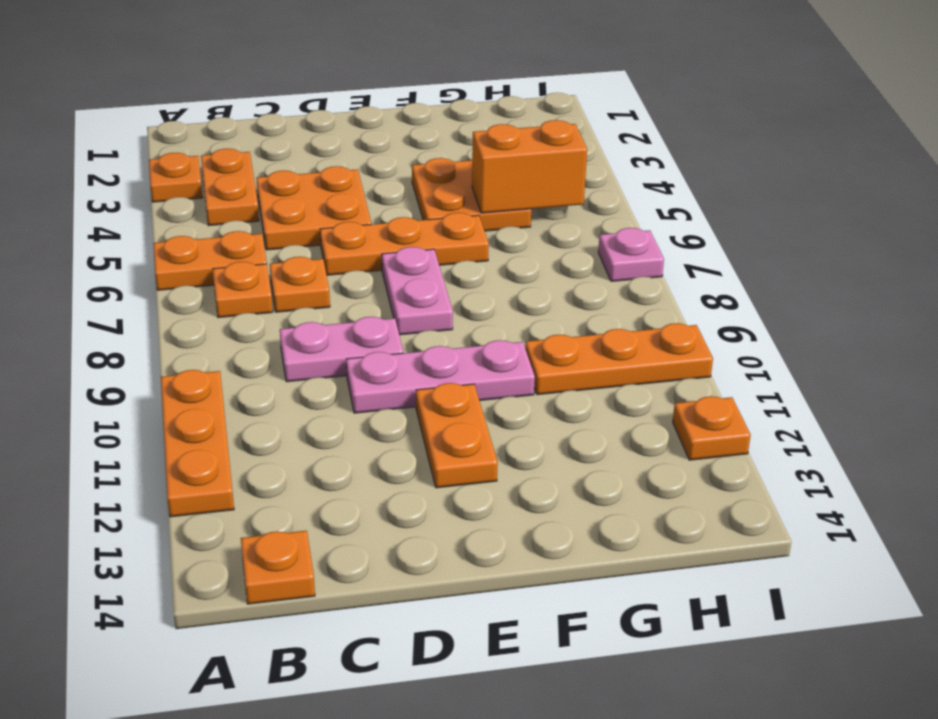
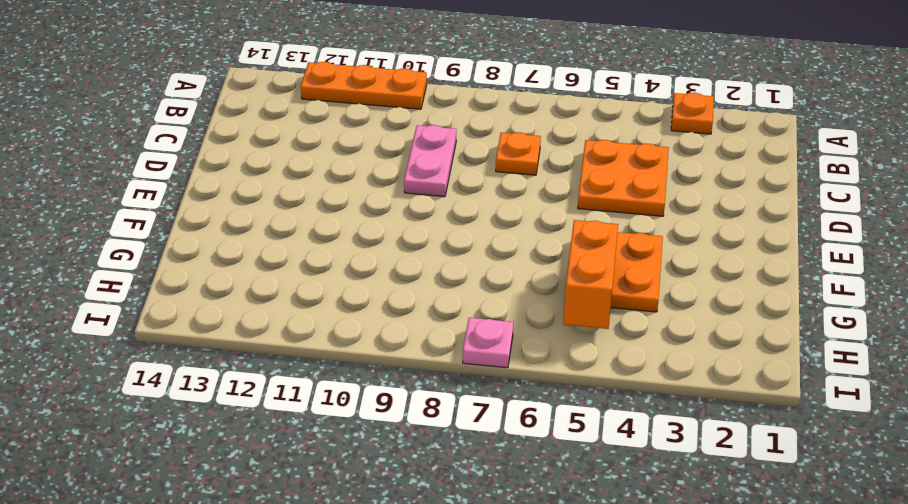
none -> orange 1x2 plate [153,231,267,290]
none -> orange 1x2 plate [201,149,259,226]
none -> orange 1x1 plate [213,262,273,318]

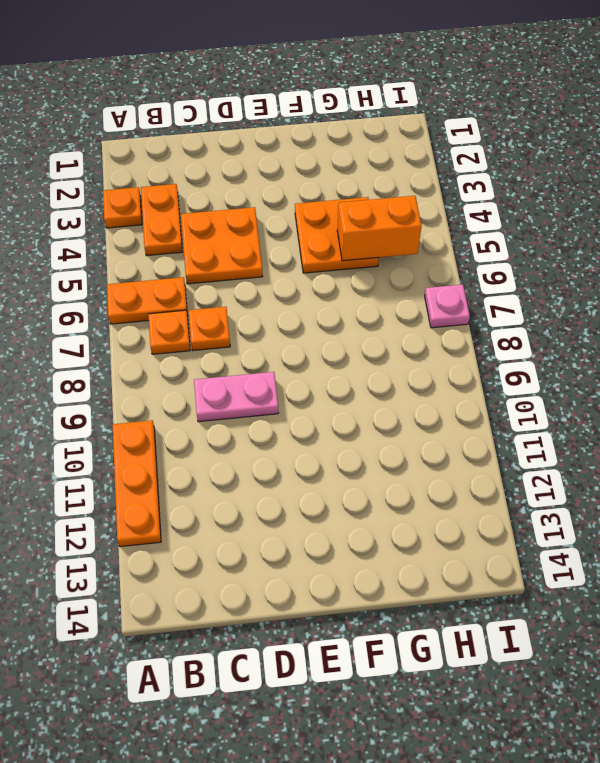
none -> orange 1x1 plate [241,531,315,604]
none -> orange 1x3 plate [320,213,489,275]
none -> pink 1x3 plate [346,340,535,413]

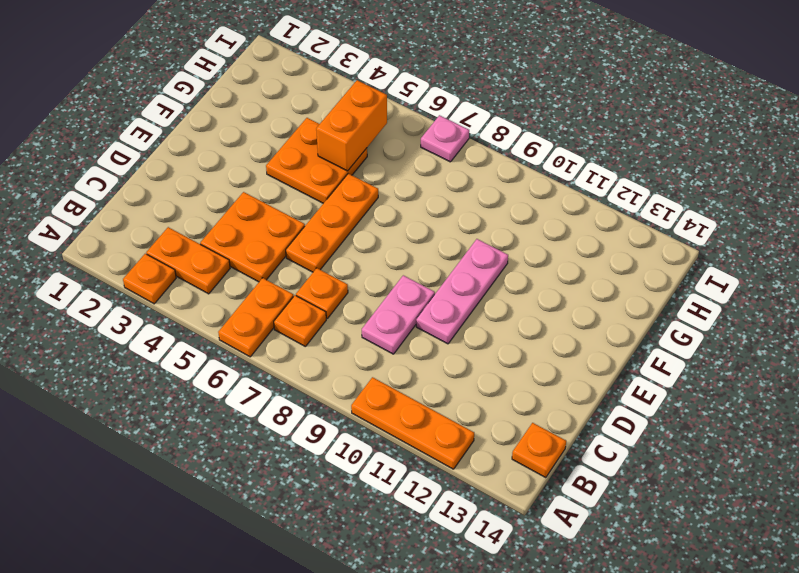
none -> pink 1x2 plate [382,247,453,335]
none -> orange 1x2 plate [416,383,498,488]
none -> orange 1x3 plate [525,323,713,395]

